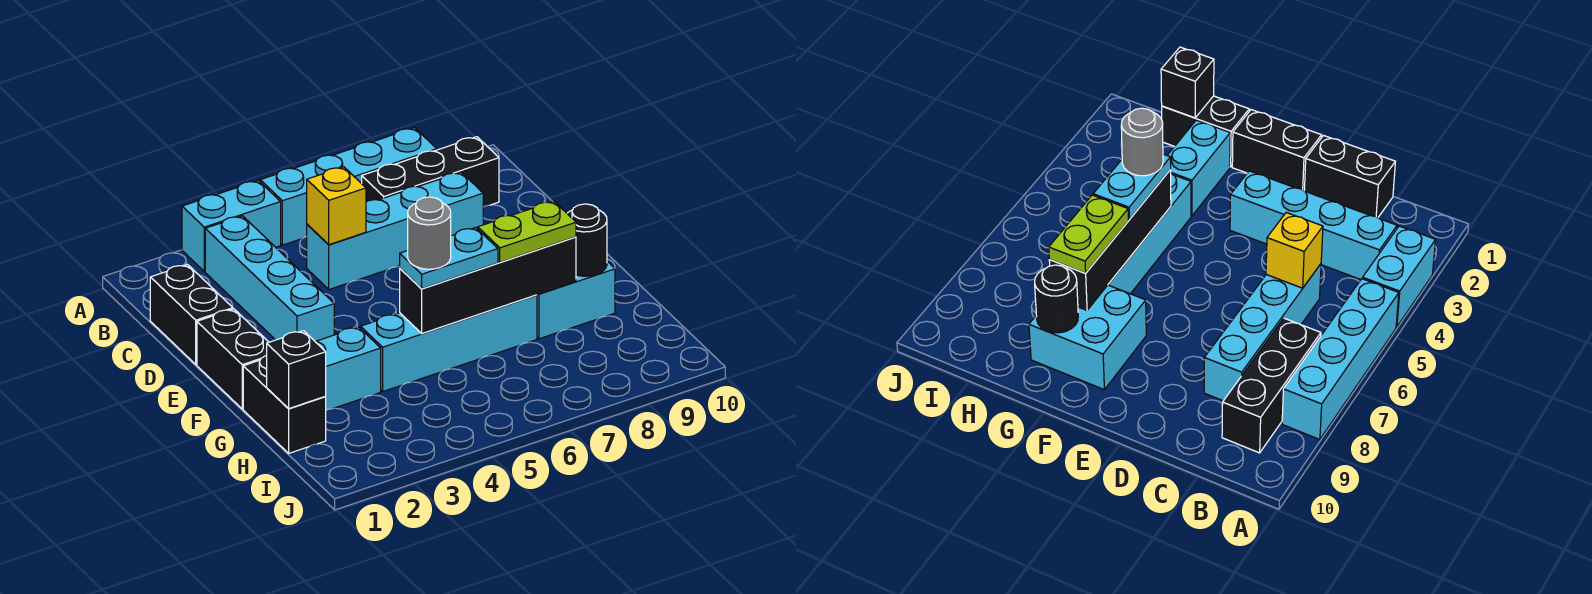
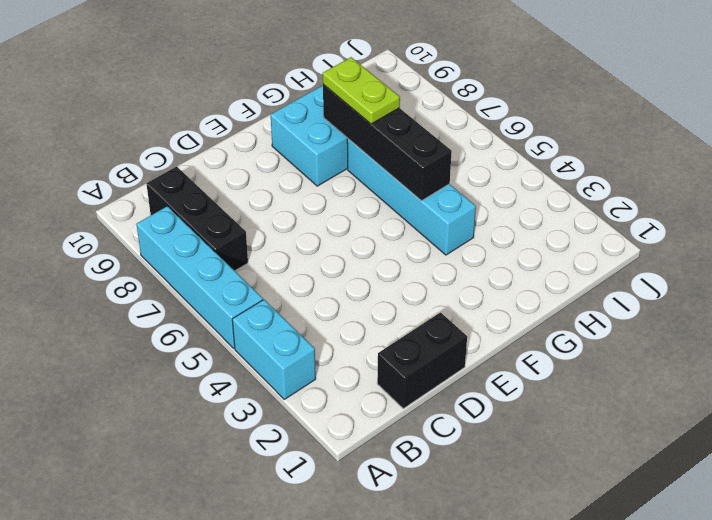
none -> cyan 1x4 brick [205,216,334,342]
none -> cyan 1x4 brick [307,172,483,289]
none -> black 1x2 brick [197,309,269,409]

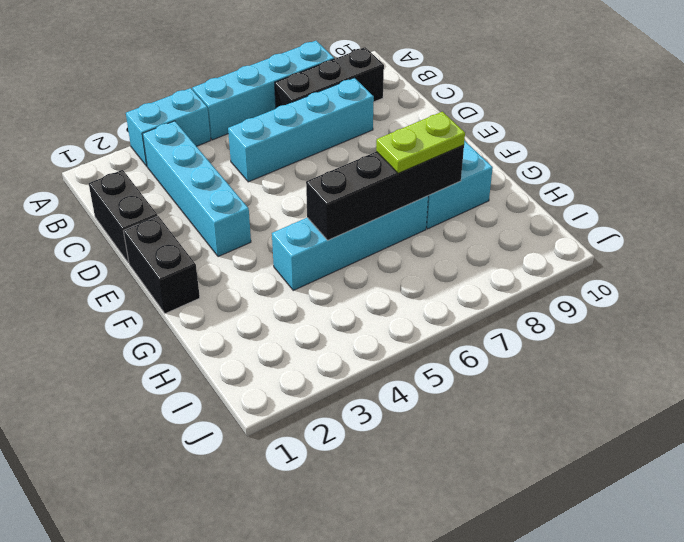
none -> black 1x2 brick [243,355,326,453]
none -> cyan 1x2 brick [316,327,381,410]
none -> yellow 1x1 brick [307,167,366,245]

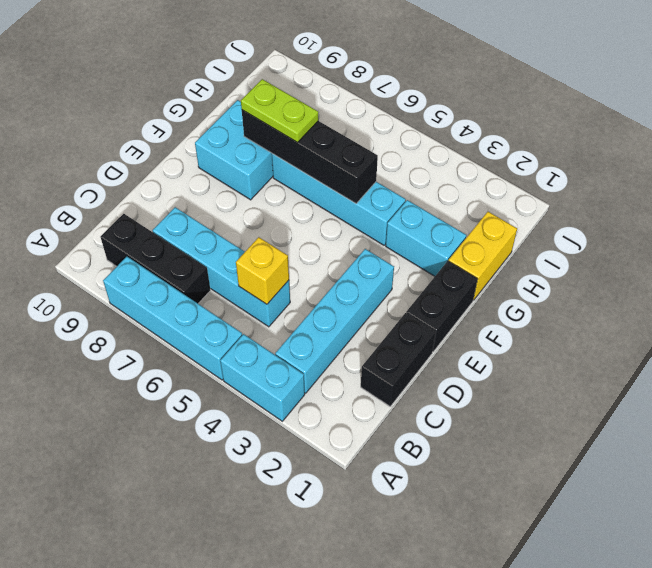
yellow 1x2 brick [449,212,517,300] -> black 1x2 brick [243,355,326,453]
none -> black 1x1 round brick [567,204,607,276]
none -> black 1x1 brick [267,331,326,409]
none -> cyan 1x2 plate [400,228,498,289]

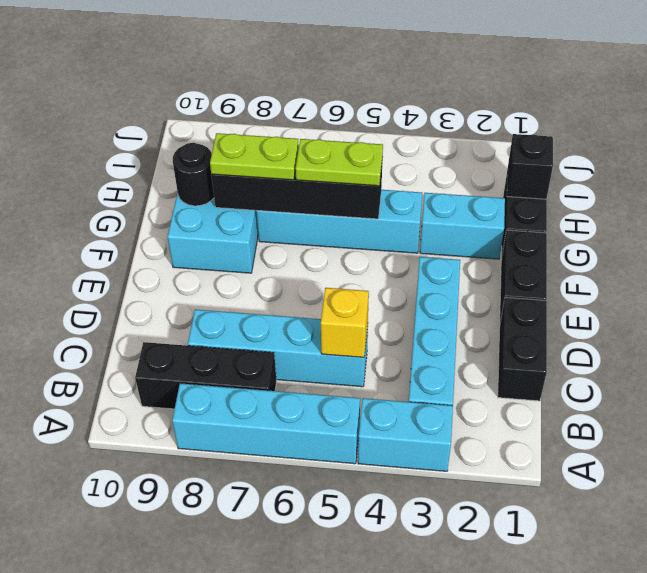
lime 1x2 plate [296,139,383,186] -> cyan 1x2 plate [400,228,498,289]
none -> grey 1x1 round brick [408,197,451,269]

